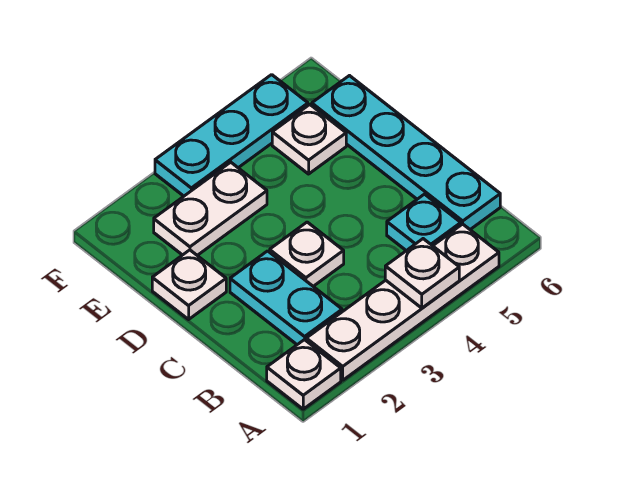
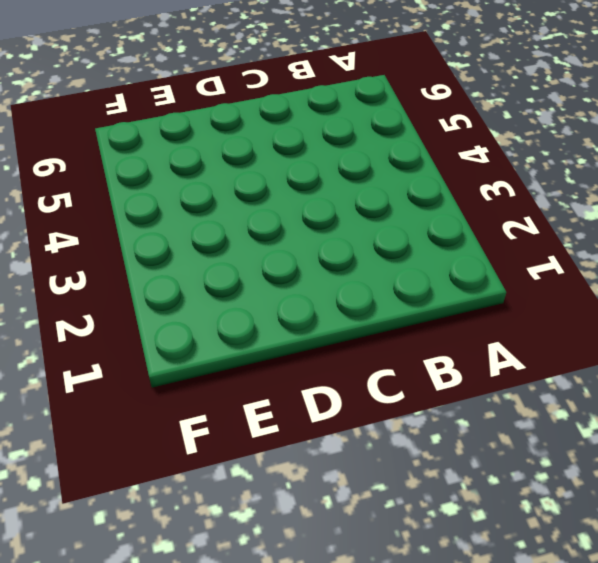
none -> white 1x1 plate [267,340,341,409]
none -> white 1x4 plate [306,224,499,380]

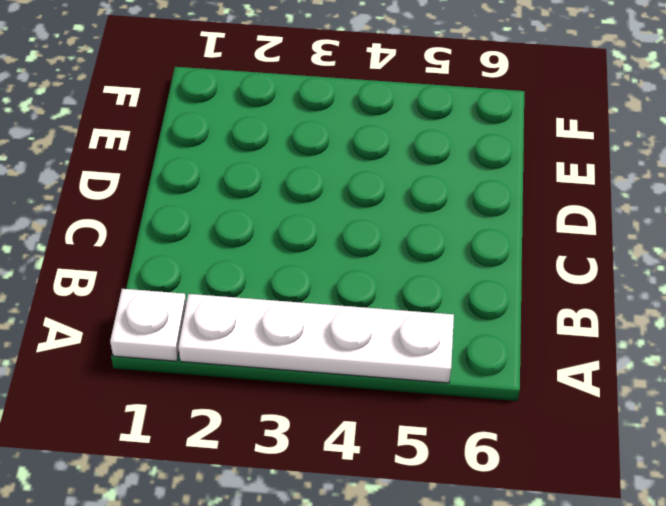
none -> cyan 1x2 plate [230,251,342,345]
none -> cyan 1x1 plate [387,194,461,251]

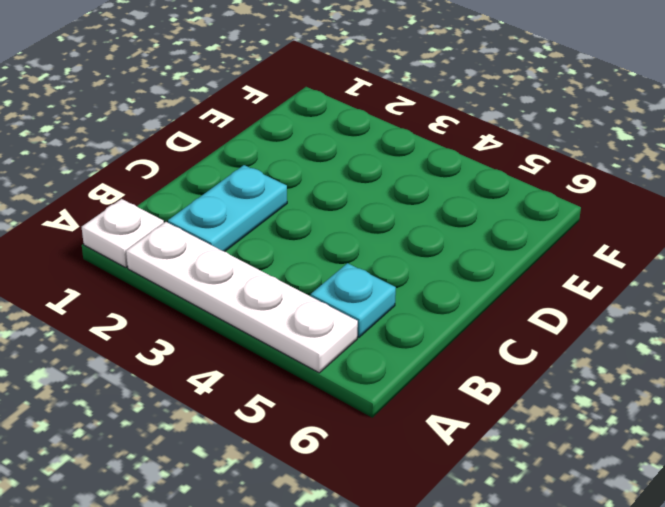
none -> cyan 1x4 plate [312,76,500,229]
none -> white 1x1 plate [270,222,344,286]

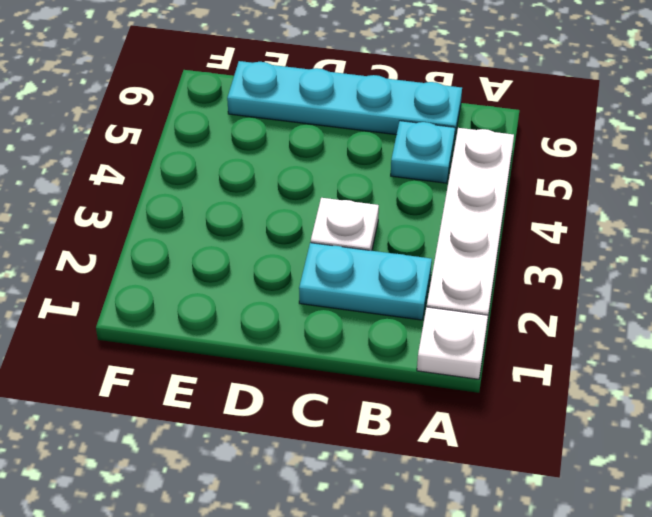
none -> white 1x1 plate [152,250,226,319]
none -> white 1x2 plate [154,162,267,255]

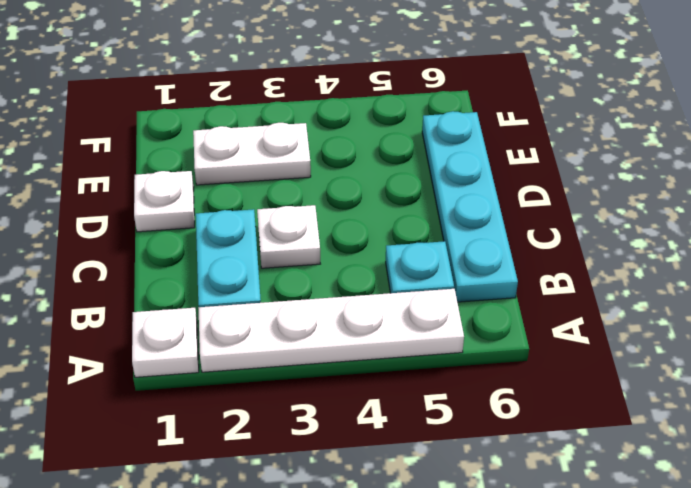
none -> white 1x1 plate [272,105,346,174]
none -> cyan 1x3 plate [155,75,308,196]

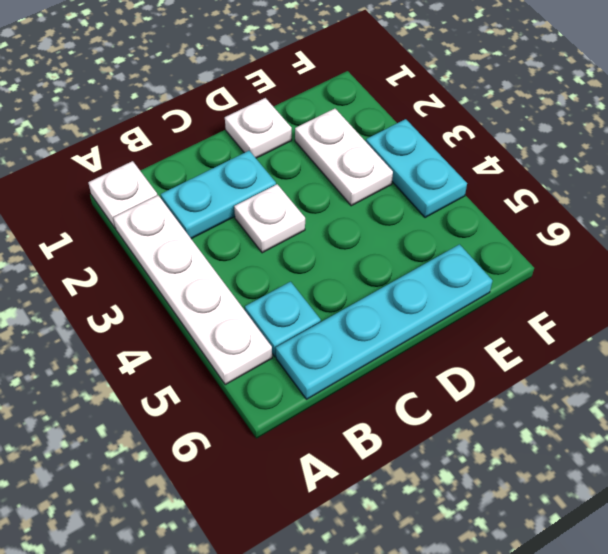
cyan 1x2 plate [366,119,467,218] -> cyan 1x3 plate [155,75,308,196]
none -> white 1x1 plate [272,105,346,174]
none -> white 1x1 plate [385,239,459,308]

